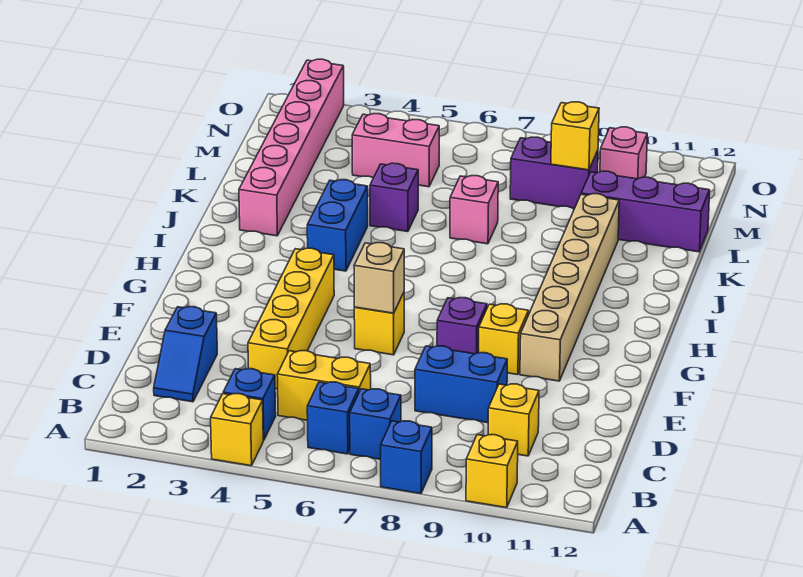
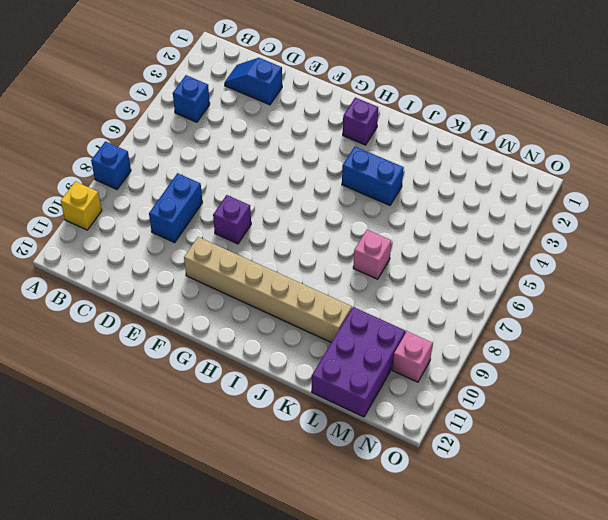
purple 1x1 brick [343,97,378,145] -> purple 1x1 brick moved to [370,163,418,232]
purple 2x3 brick [312,307,405,417] -> purple 1x3 brick [581,171,710,252]
none -> yellow 1x1 brick [211,394,263,466]
none -> blue 1x1 brick [307,382,359,454]
none -> blue 1x1 brick [350,389,401,459]

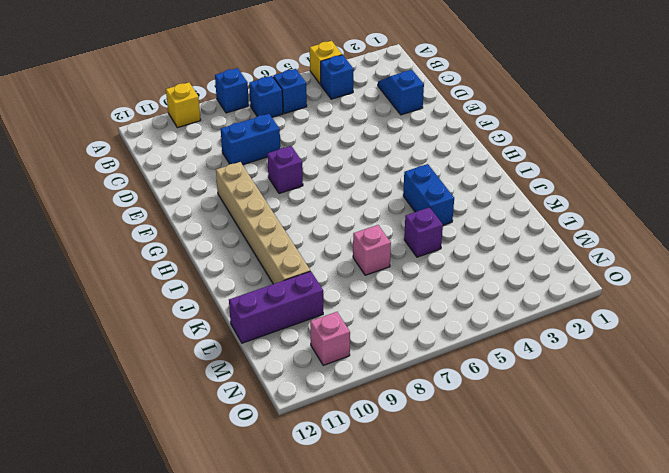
none -> yellow 1x2 brick [277,351,371,420]
none -> yellow 1x1 brick [488,384,539,456]
none -> yellow 1x4 brick [248,248,334,389]

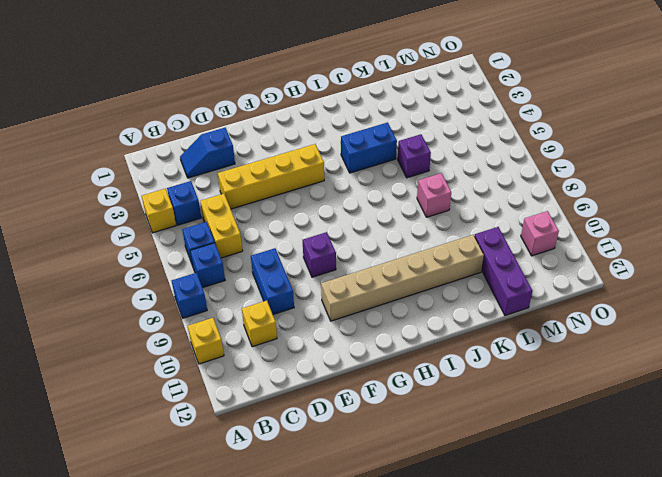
none -> yellow 1x1 brick [354,293,404,355]
none -> yellow 1x1 brick [479,304,528,375]
none -> pink 1x6 brick [239,59,344,236]

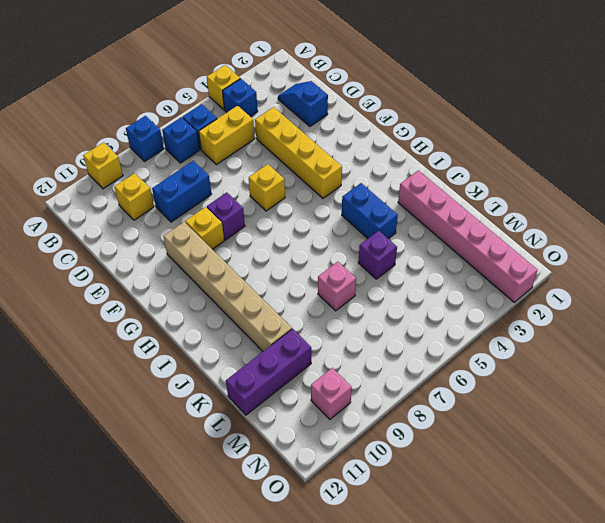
none -> pink 1x2 brick [352,114,439,187]
none -> purple 1x2 brick [510,137,598,209]
none -> tan 1x1 brick [354,243,404,313]

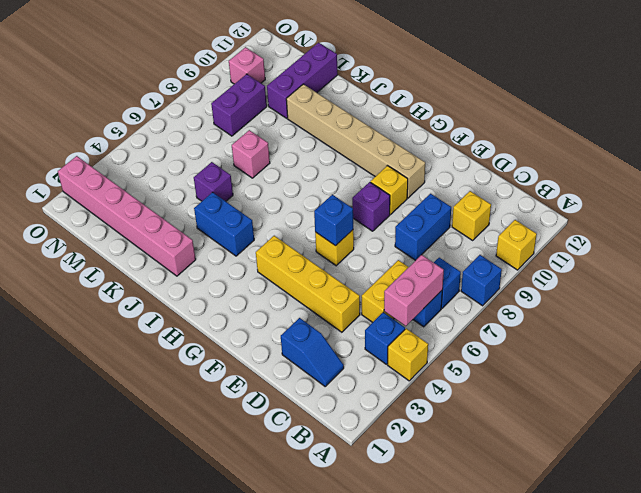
pink 1x2 brick [384,255,444,326] -> pink 1x2 brick moved to [352,114,439,187]
blue 1x1 brick [314,195,353,246] -> tan 1x1 brick [354,243,404,313]
none -> yellow 1x1 brick [551,102,599,170]

